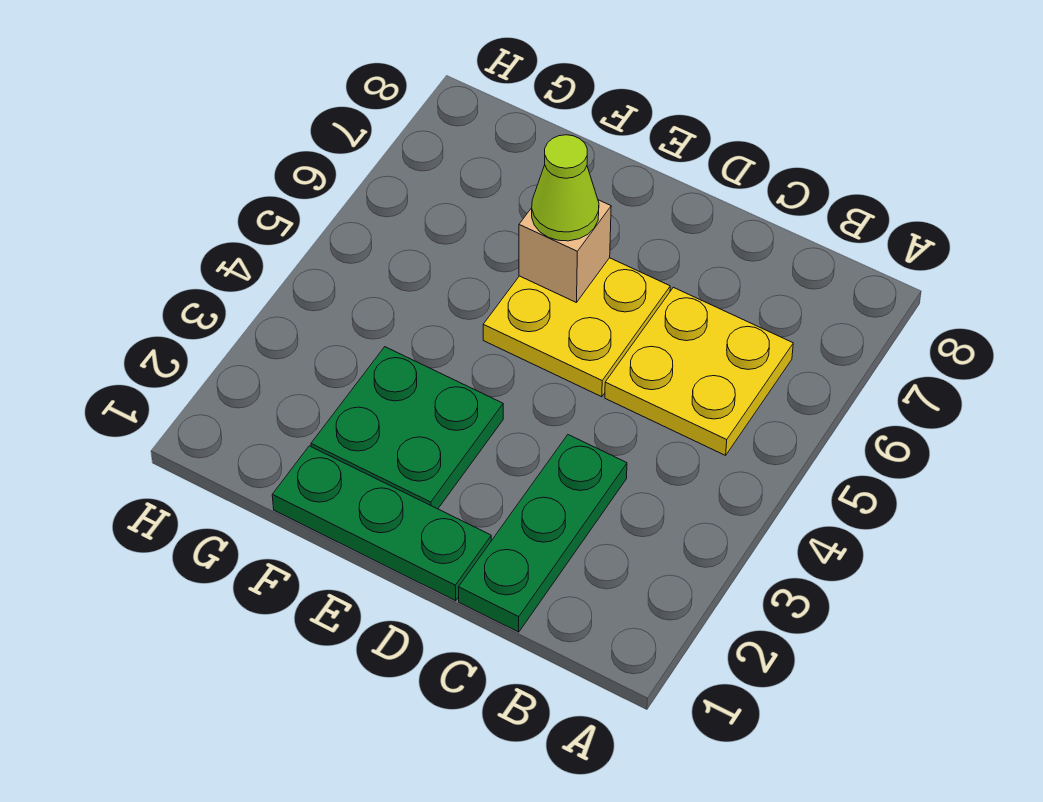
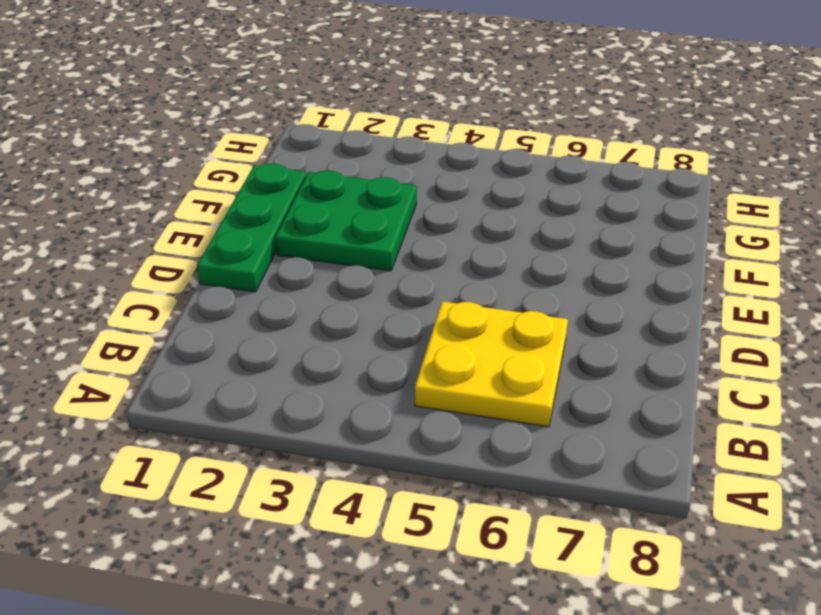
none -> green 1x3 plate [459,435,627,632]
none -> yellow 2x2 plate [483,258,670,397]

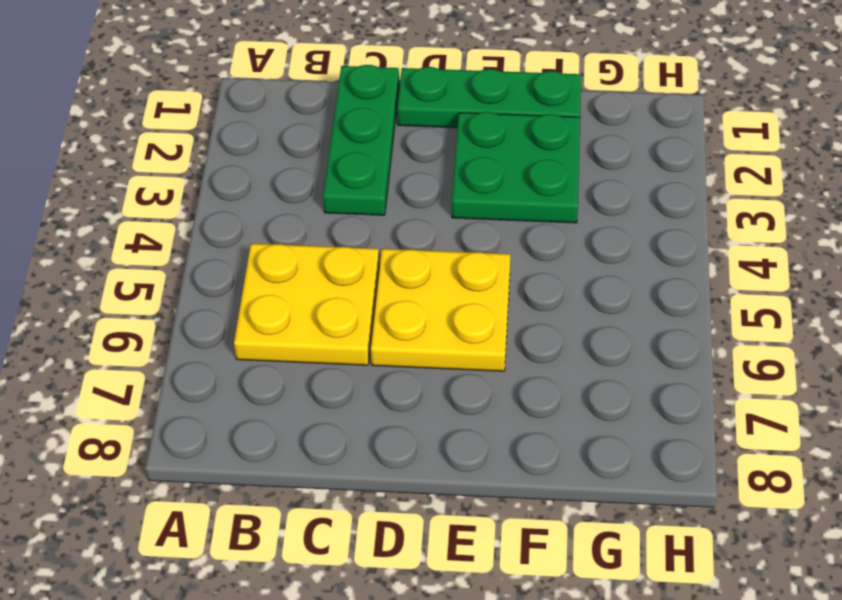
none -> tan 1x1 brick [519,200,611,303]
none -> lime 1x1 cone [532,135,599,241]

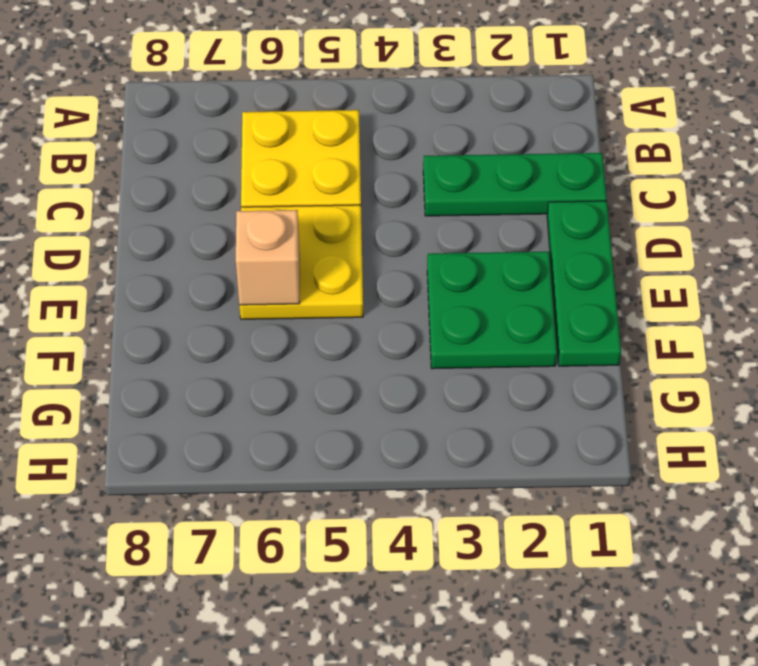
none -> lime 1x1 cone [532,135,599,241]

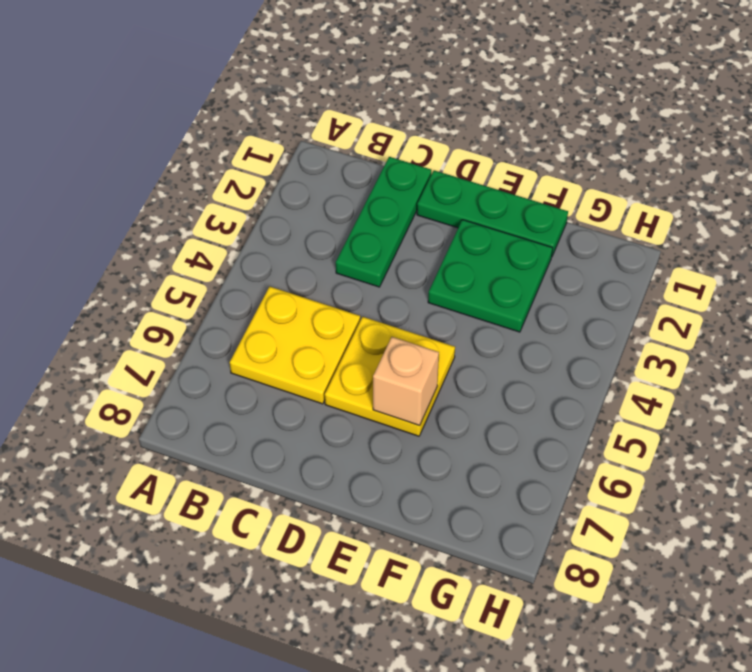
none -> lime 1x1 cone [532,135,599,241]

